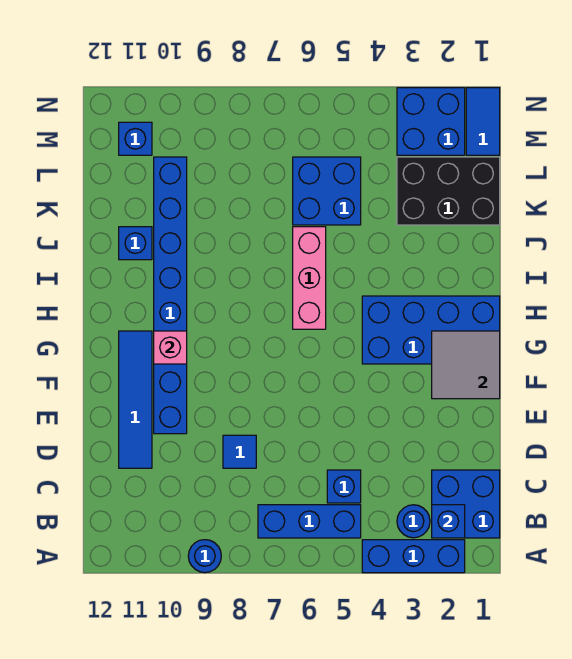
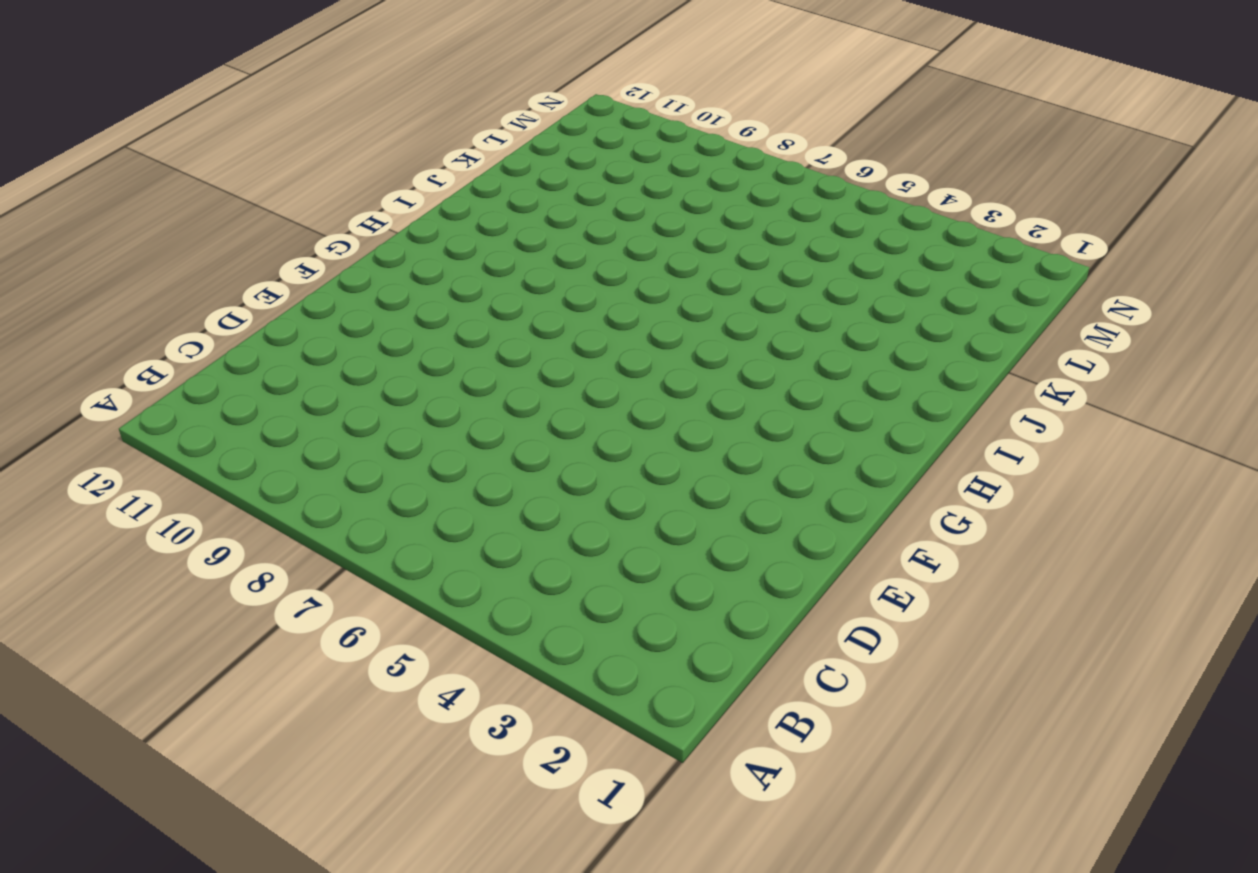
none -> blue 1x3 brick [362,540,465,573]
none -> blue 1x1 round brick [188,540,221,573]
none -> blue 2x2 brick [432,470,500,538]

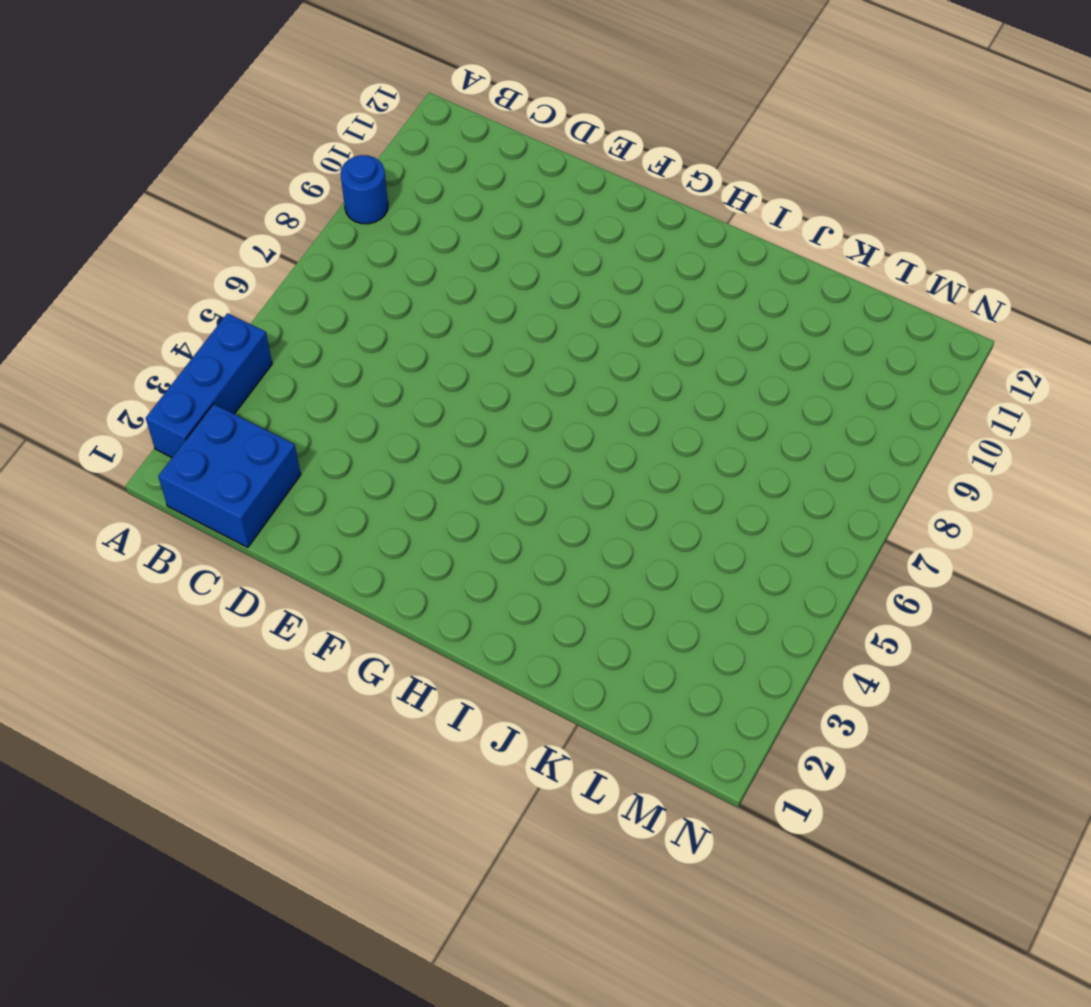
none -> blue 1x1 round brick [397,505,430,538]
none -> blue 1x3 brick [258,505,361,538]
none -> blue 1x1 brick [327,470,361,503]

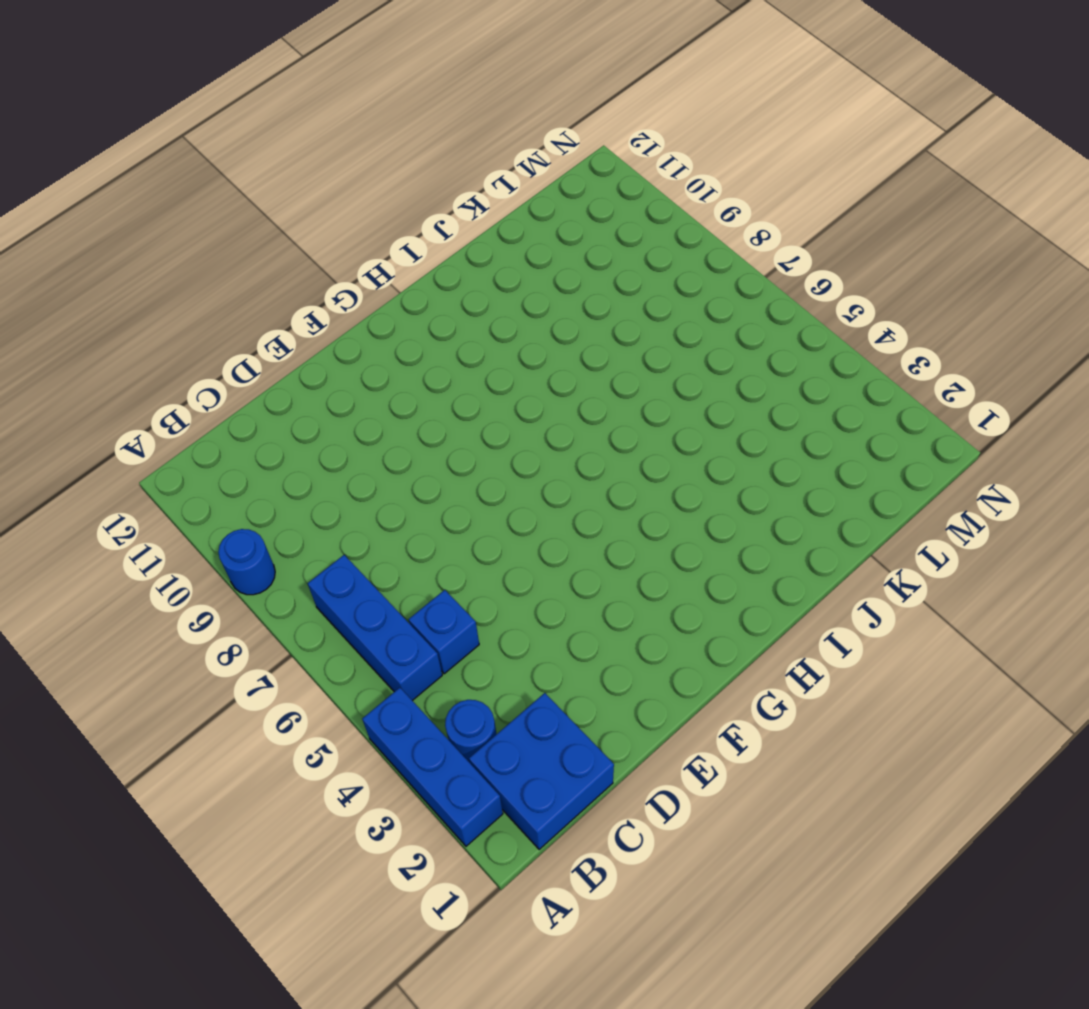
none -> blue 1x1 tile [223,435,256,468]
none -> blue 1x4 tile [119,331,152,468]
none -> blue 1x8 brick [154,157,187,434]

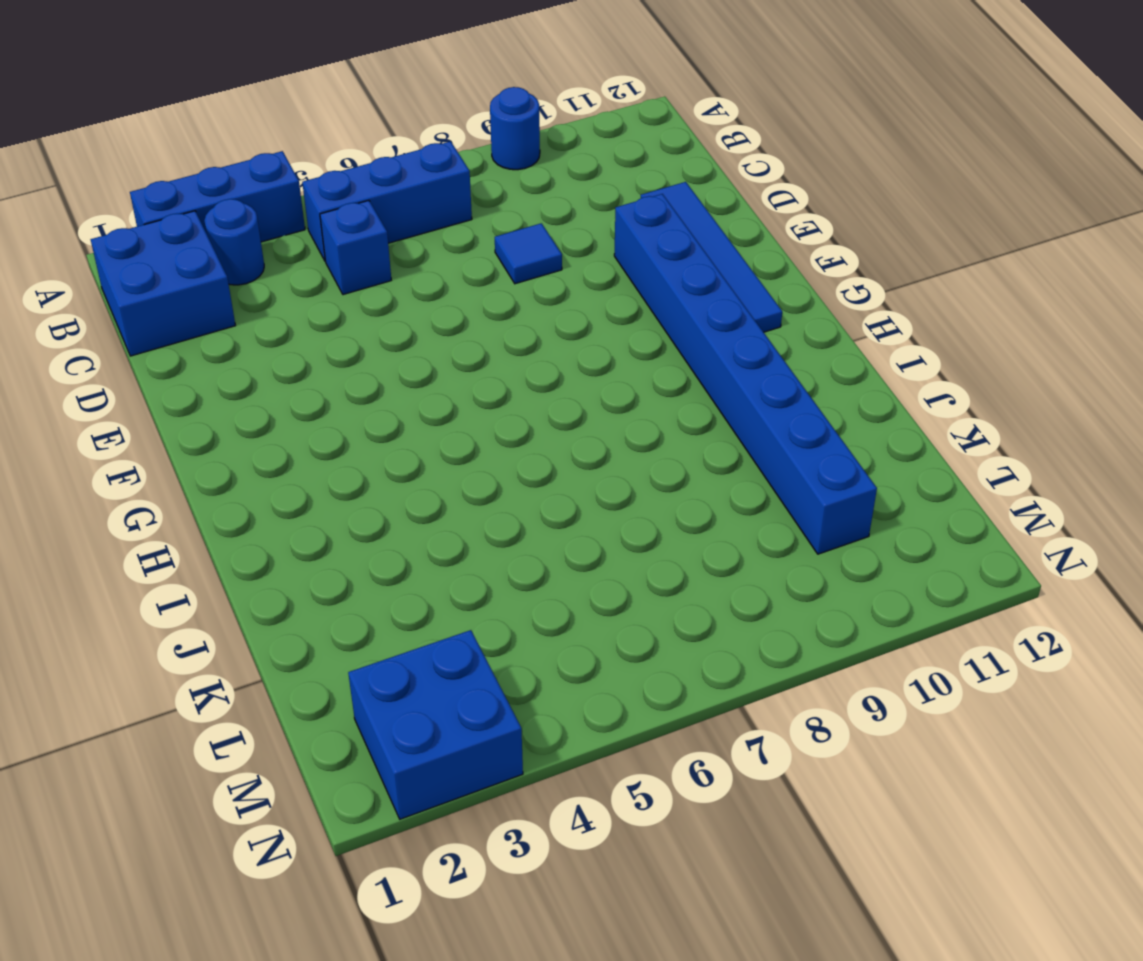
none -> blue 2x4 brick [362,296,500,364]
none -> pink 1x3 brick [293,227,326,329]
none -> blue 1x1 brick [119,227,152,260]

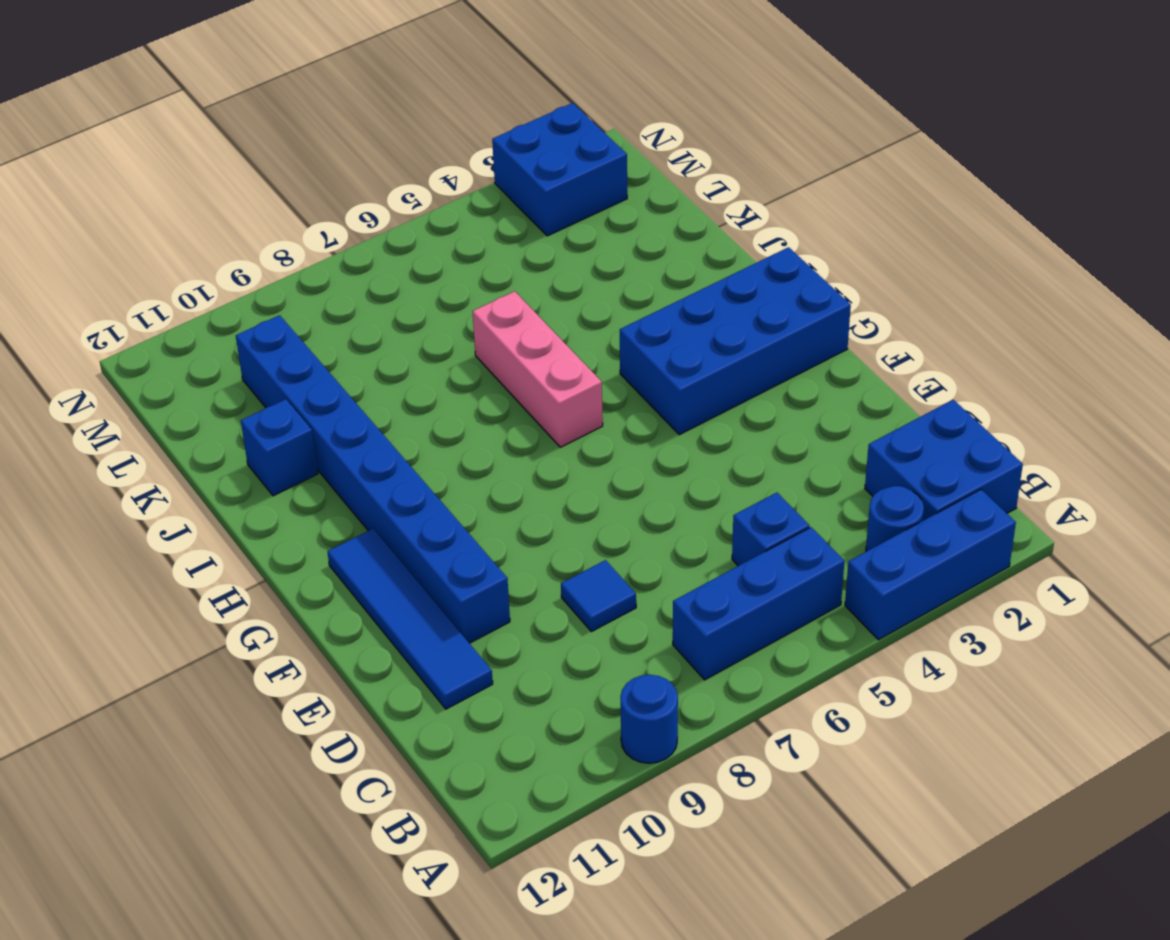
none -> black 2x3 brick [397,157,500,225]
none -> blue 2x2 brick [293,157,361,225]
none -> blue 1x2 tile [466,88,500,155]

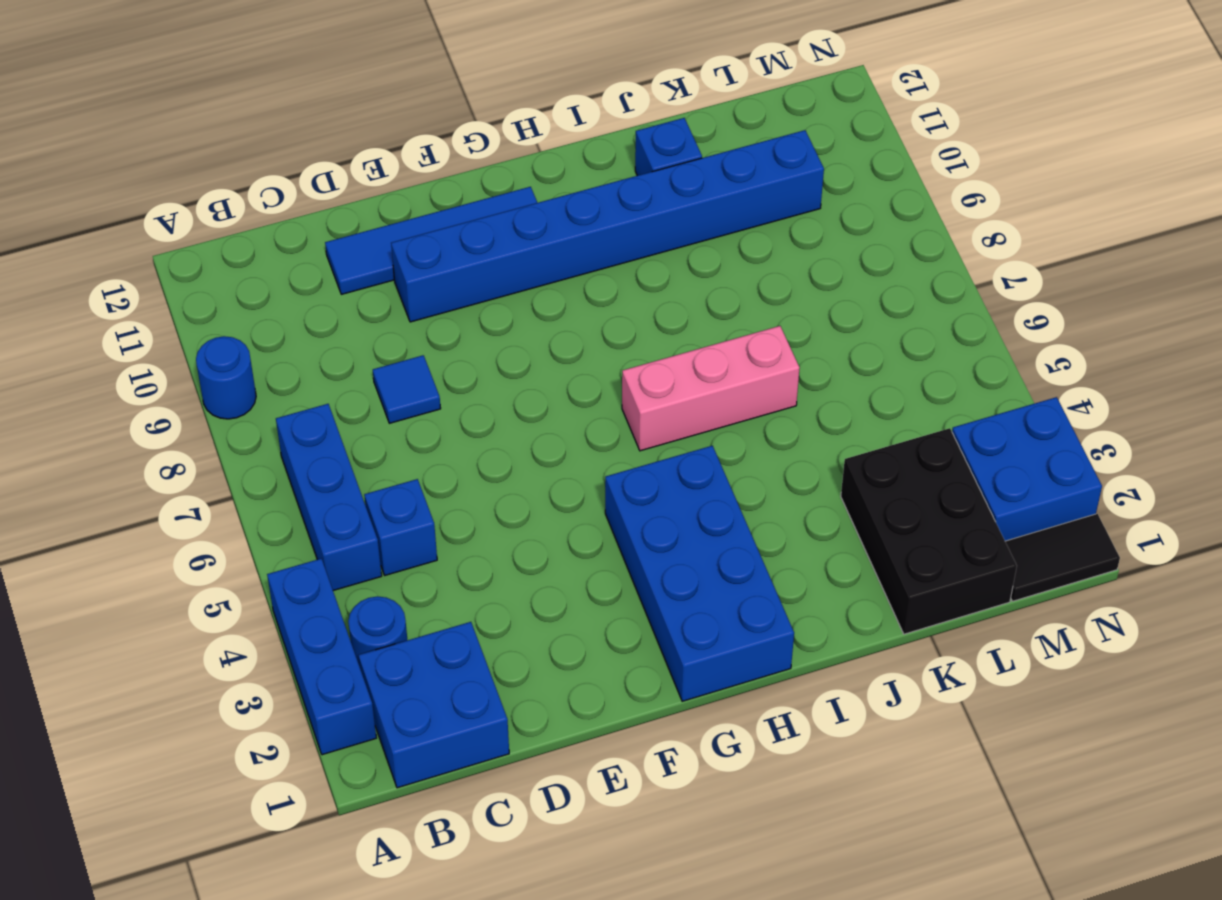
black 1x2 tile [1005,514,1120,601] -> blue 1x2 tile [466,88,500,155]
none -> blue 2x2 brick [293,157,361,225]
none -> blue 1x1 brick [119,122,152,155]
none -> blue 1x1 brick [432,505,465,538]

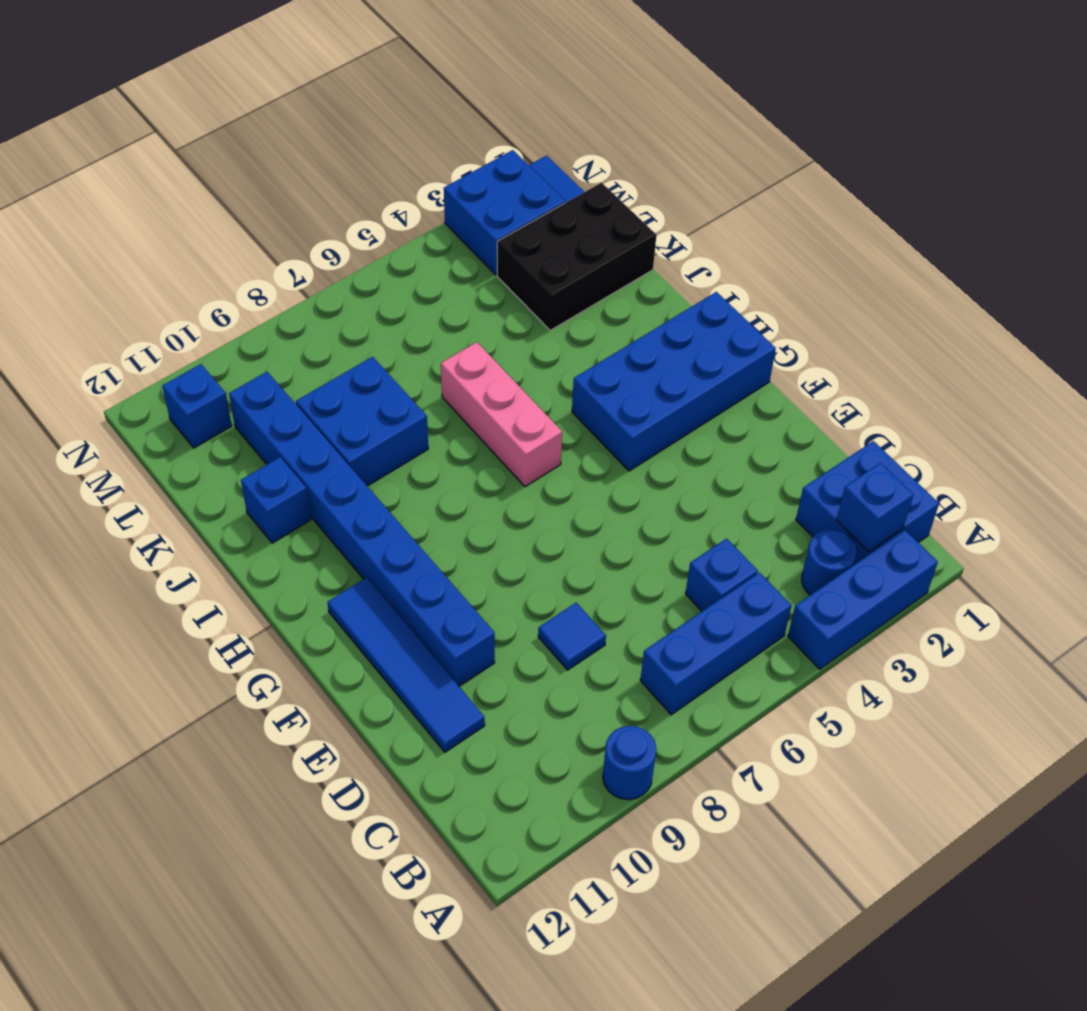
blue 2x2 brick [296,357,428,486] -> blue 2x2 brick moved to [293,157,361,225]
none -> grey 2x2 tile [432,331,500,399]
none -> pink 1x1 brick [154,331,187,364]

